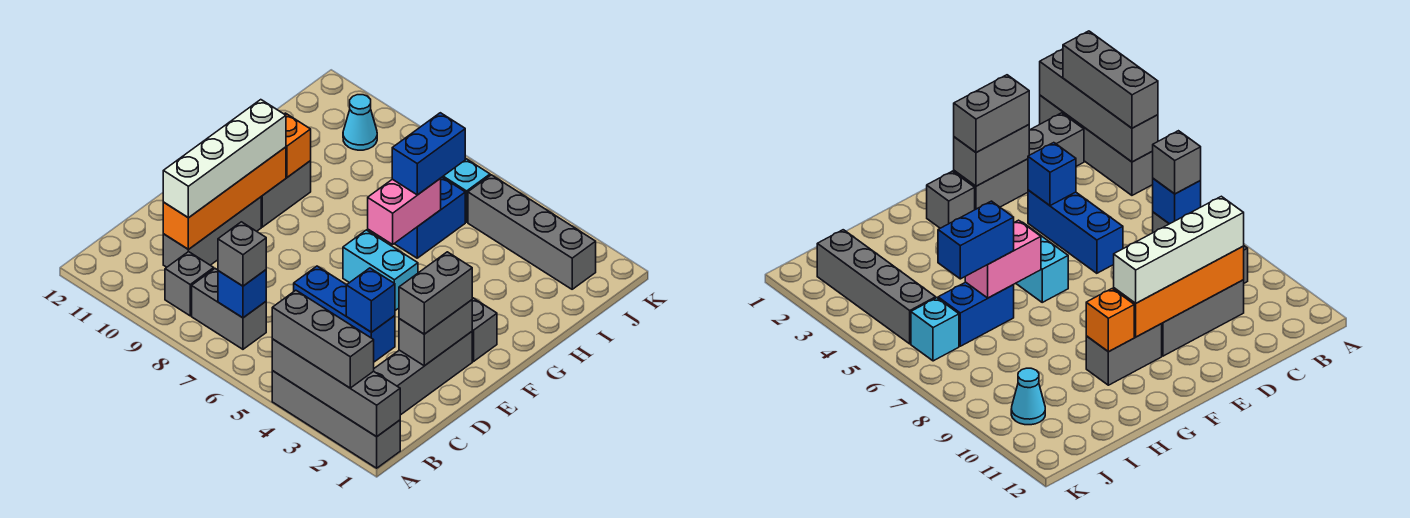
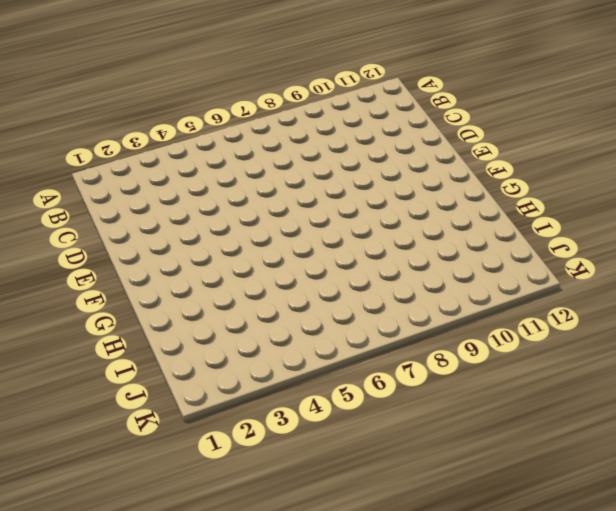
none -> grey 1x4 brick [272,371,400,468]
none -> grey 1x4 brick [374,332,472,415]
none -> grey 1x2 brick [192,269,266,349]

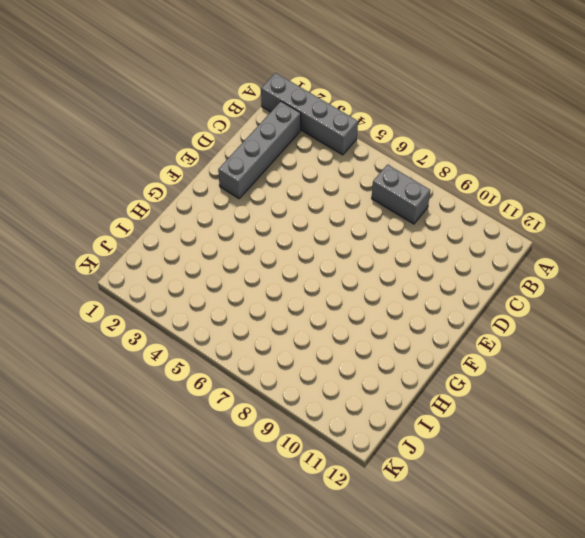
none -> grey 1x1 brick [165,252,214,316]
none -> grey 1x3 brick [163,197,261,267]
none -> blue 1x3 brick [294,266,395,362]

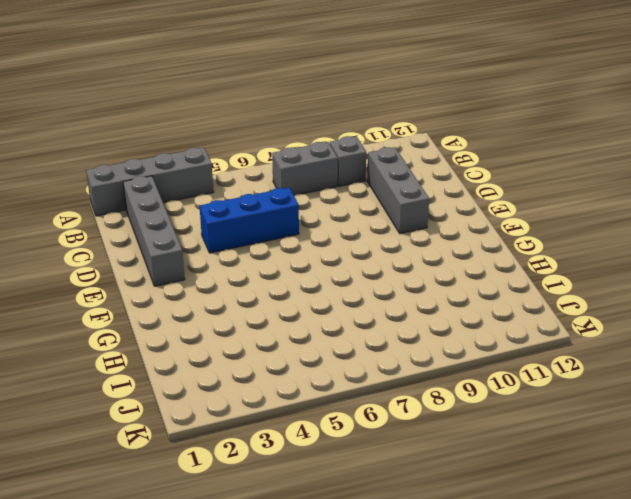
none -> grey 1x1 brick [472,298,497,361]
none -> cyan 1x2 brick [343,230,418,310]
none -> grey 1x2 brick [261,161,311,227]

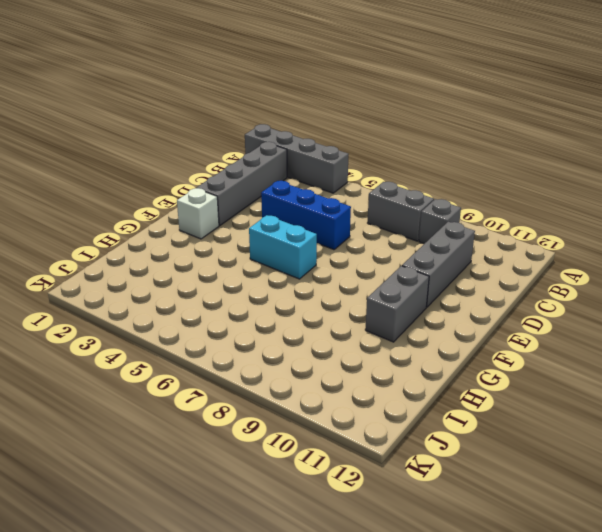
white 1x1 brick [177,188,219,239] -> grey 1x1 brick [472,298,497,361]
none -> blue 1x2 brick [394,177,465,258]
none -> grey 1x4 brick [468,175,596,289]
none -> cyan 1x1 brick [443,158,490,222]

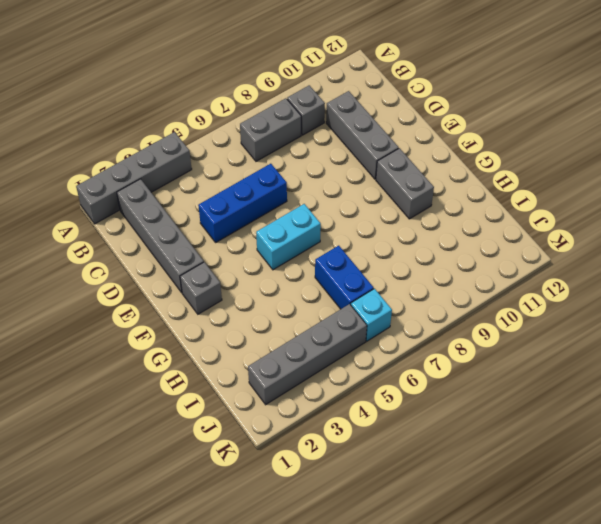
none -> cyan 1x1 cone [343,95,377,150]
none -> grey 1x4 brick [272,339,400,437]
none -> blue 1x1 brick [218,270,266,318]

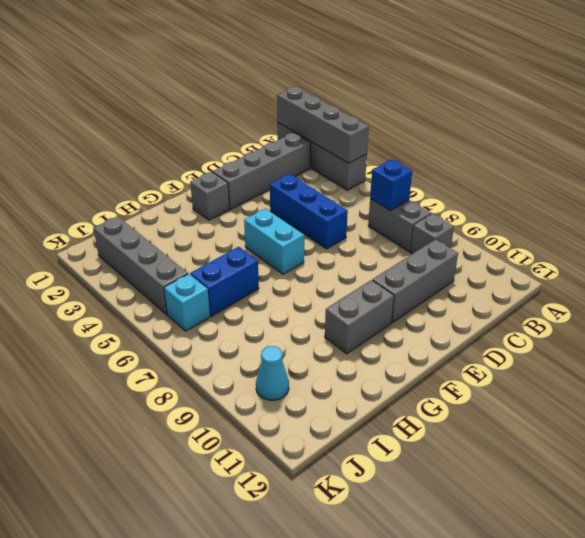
none -> orange 1x4 brick [163,147,286,250]
none -> grey 1x2 brick [399,300,472,366]
none -> blue 1x1 brick [346,268,395,332]

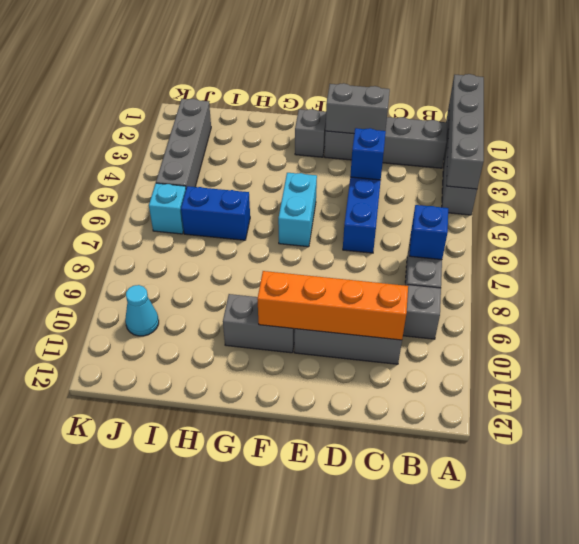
none -> pink 1x2 brick [368,178,441,244]
none -> orange 1x1 brick [285,113,311,177]
none -> grey 1x3 brick [272,290,374,388]

